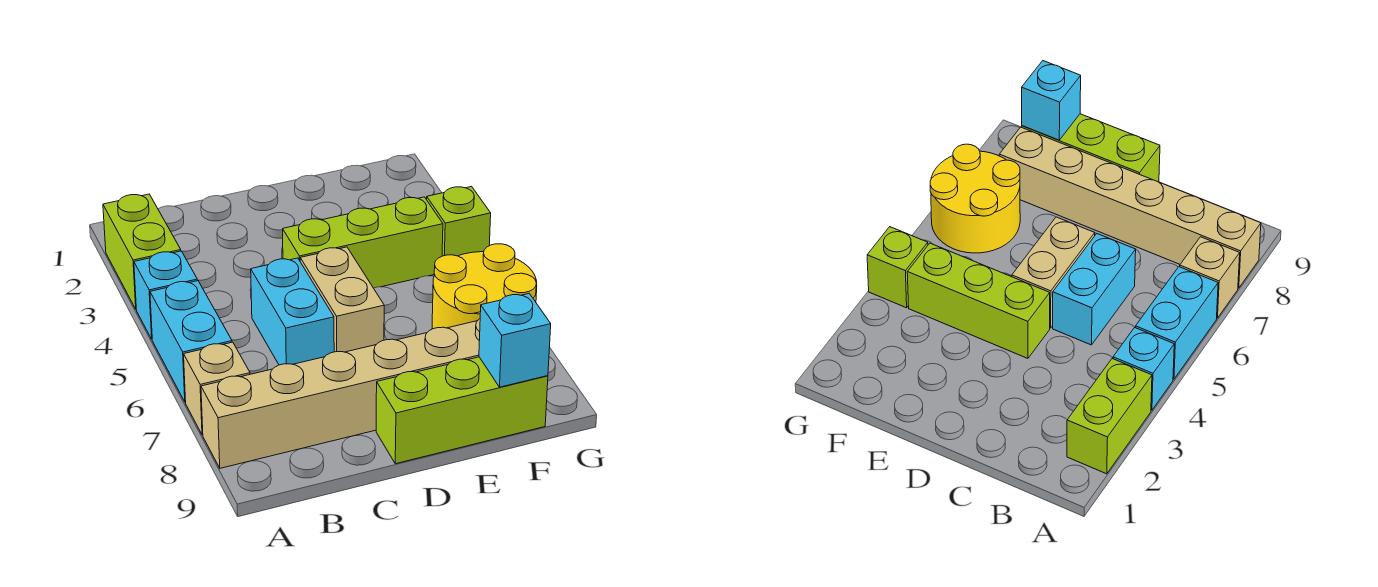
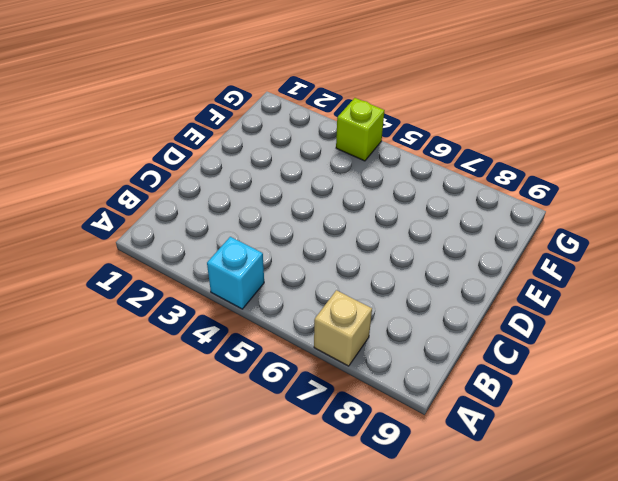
none -> lime 1x2 brick [103,194,181,309]
none -> cyan 1x2 brick [150,280,232,402]
none -> tan 1x6 brick [201,319,480,468]

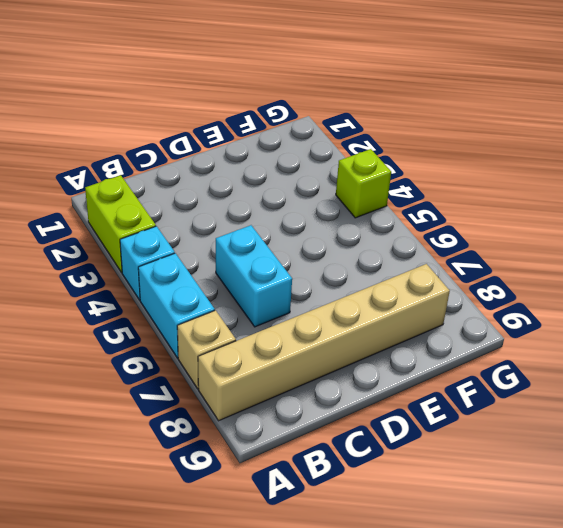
none -> lime 1x3 brick [283,197,443,288]
none -> tan 1x2 brick [300,247,384,352]
none -> lime 1x3 brick [376,357,548,464]

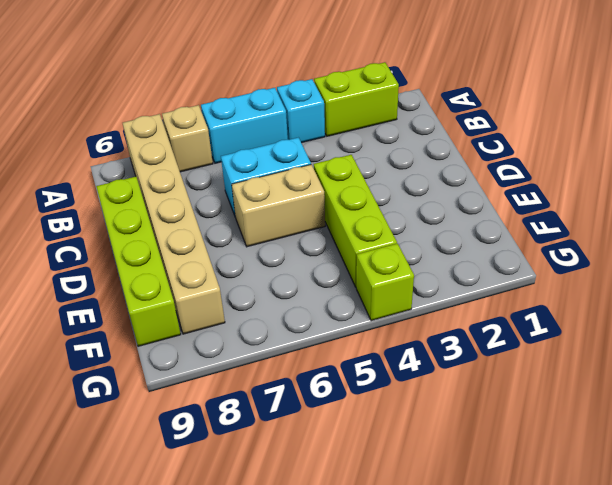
lime 1x4 brick [96,177,181,346] -> lime 1x3 brick [376,357,548,464]
none -> yellow 2x2 round brick [432,244,537,329]
none -> cyan 1x1 brick [479,294,551,387]

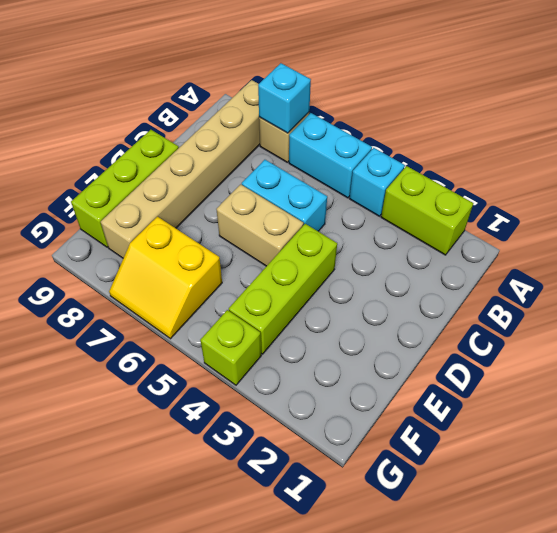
cyan 1x1 brick [258,63,311,133] -> cyan 1x1 brick moved to [479,294,551,387]
yellow 2x2 slope [109,217,222,339] -> yellow 2x2 round brick [432,244,537,329]

